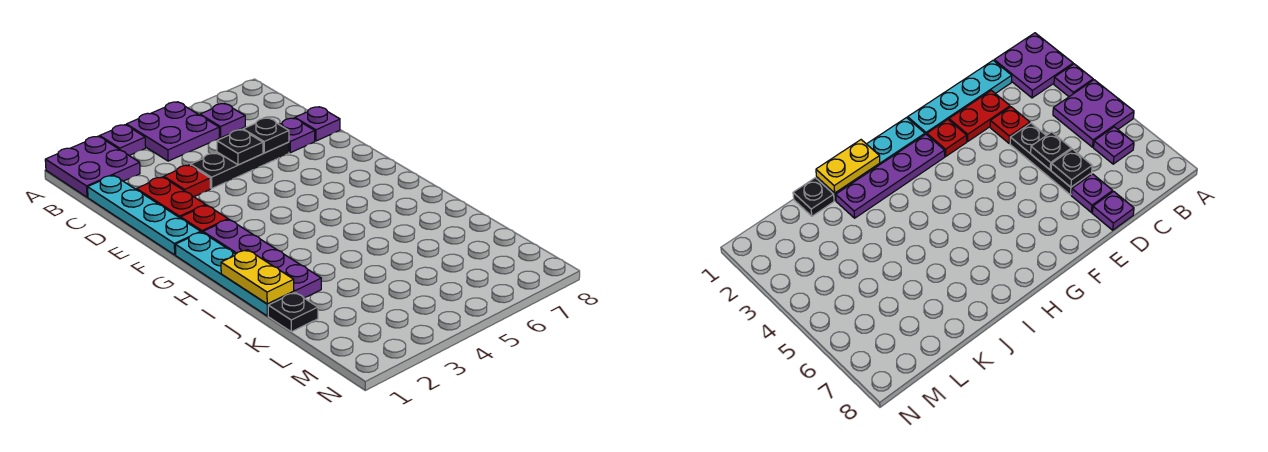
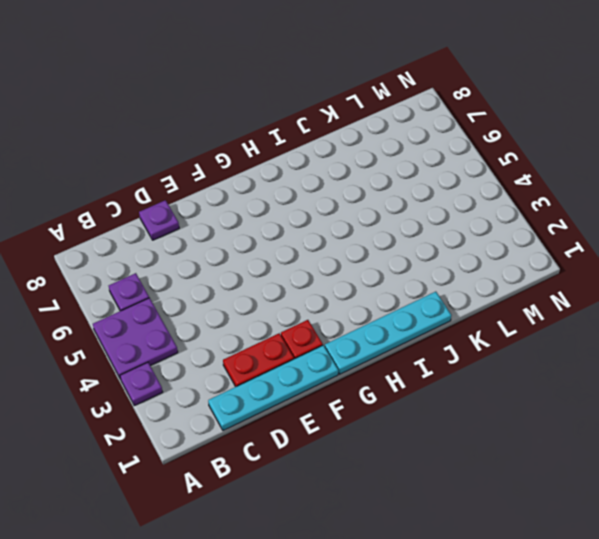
none -> purple 2x2 plate [45,136,140,197]
none -> red 1x1 plate [164,165,210,197]
none -> black 1x3 plate [191,142,289,188]

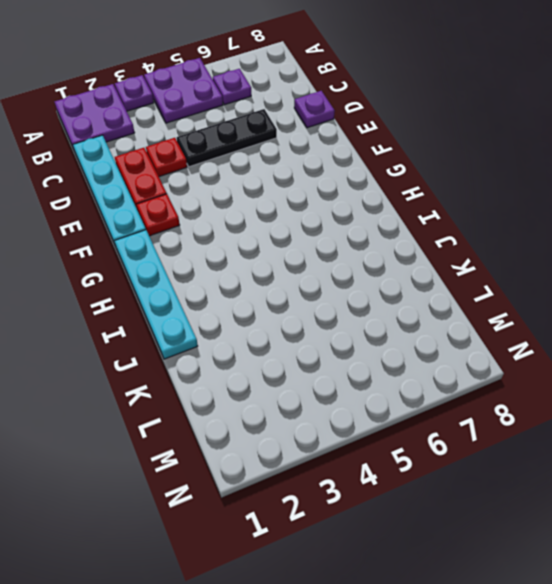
none -> purple 1x1 plate [279,118,315,153]
none -> purple 1x4 plate [203,220,321,298]
none -> black 1x1 plate [268,292,318,332]

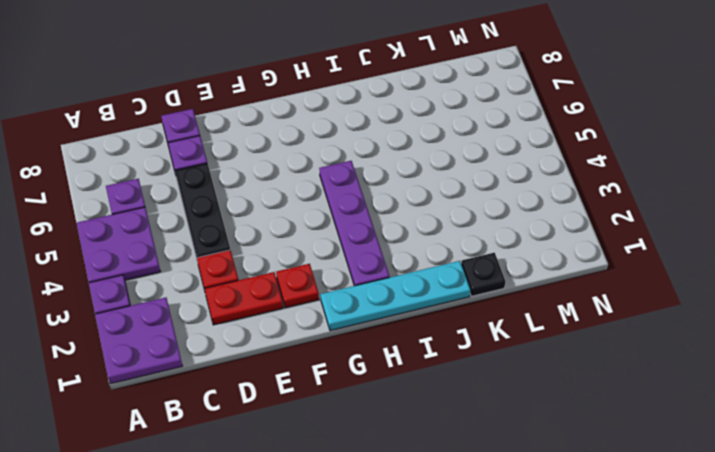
purple 1x4 plate [319,161,389,286] -> purple 1x4 plate turned to [203,220,321,298]
none -> cyan 1x4 plate [88,175,201,255]
none -> black 1x1 plate [217,130,263,165]
none -> black 1x1 plate [243,118,289,153]

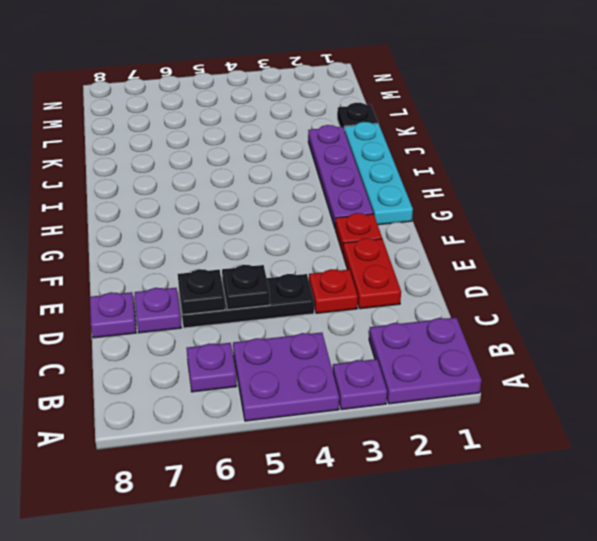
none -> cyan 1x4 plate [88,175,201,255]
none -> yellow 1x2 plate [221,250,294,304]

